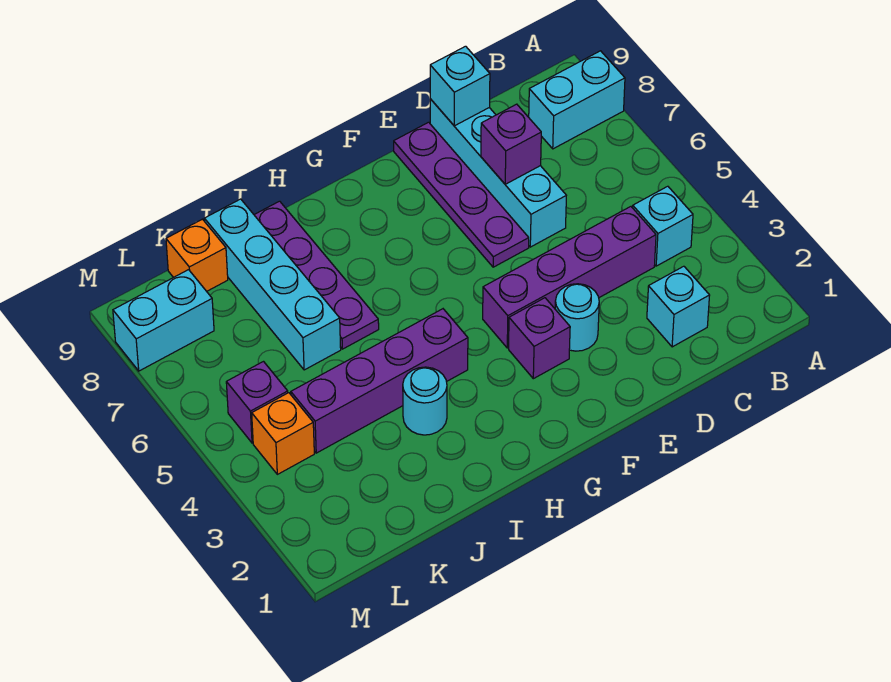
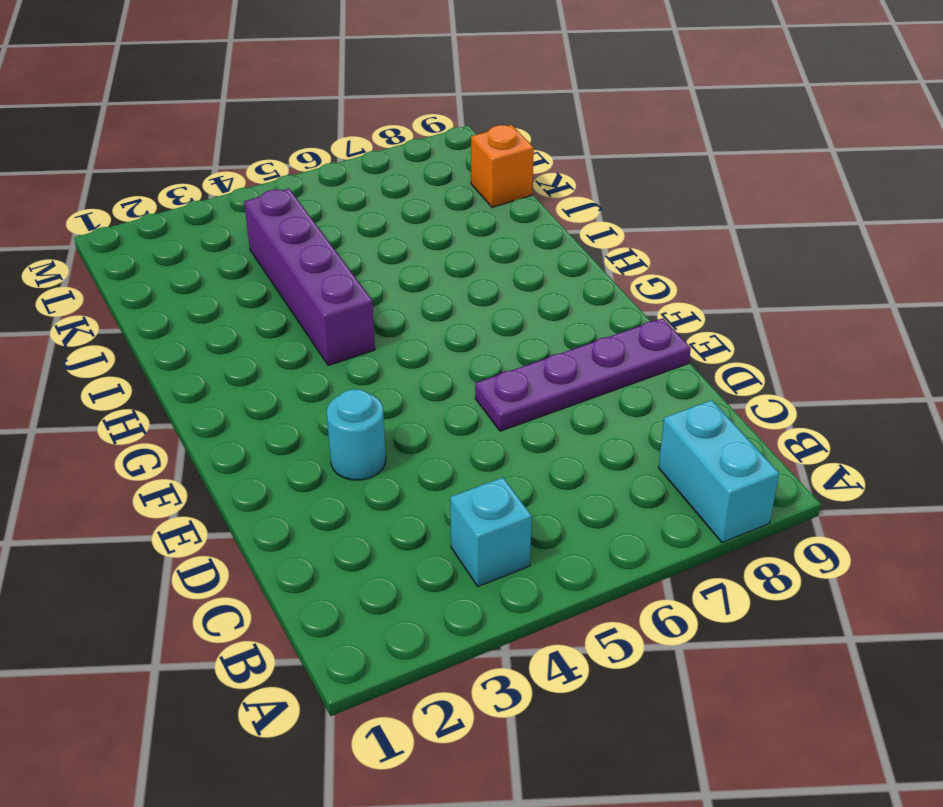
none -> cyan 1x1 brick [647,266,710,347]
none -> purple 1x4 brick [483,207,656,348]
none -> cyan 1x4 brick [430,99,566,247]

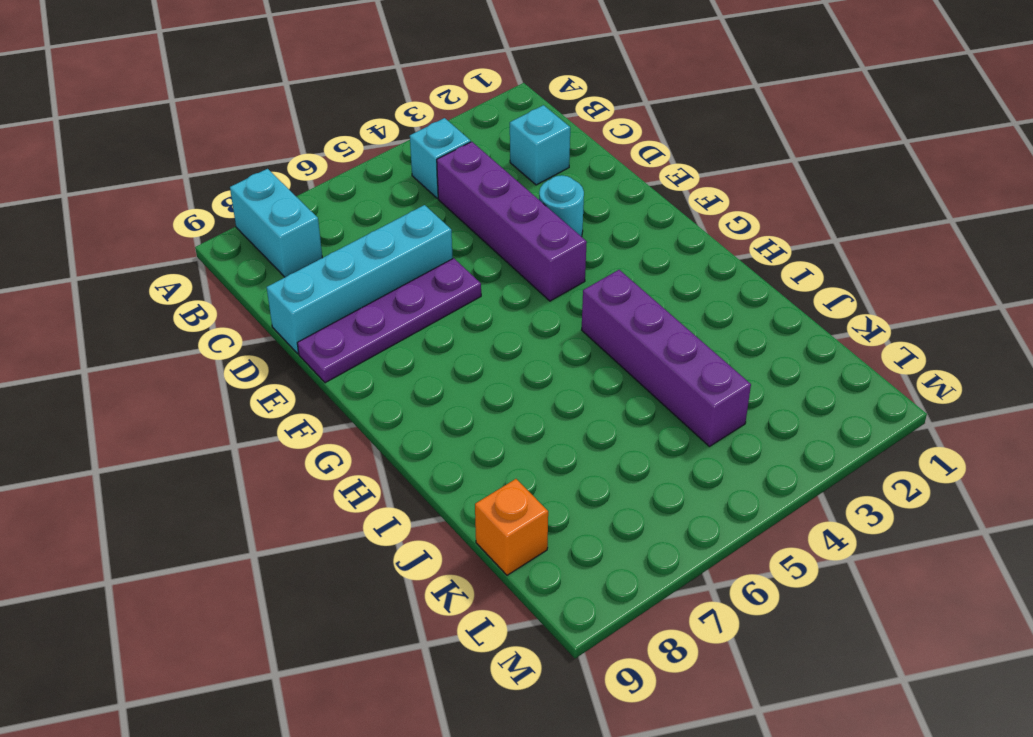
none -> purple 1x1 brick [509,298,570,379]
none -> cyan 1x1 round brick [403,367,447,435]
none -> purple 1x4 plate [254,201,379,349]

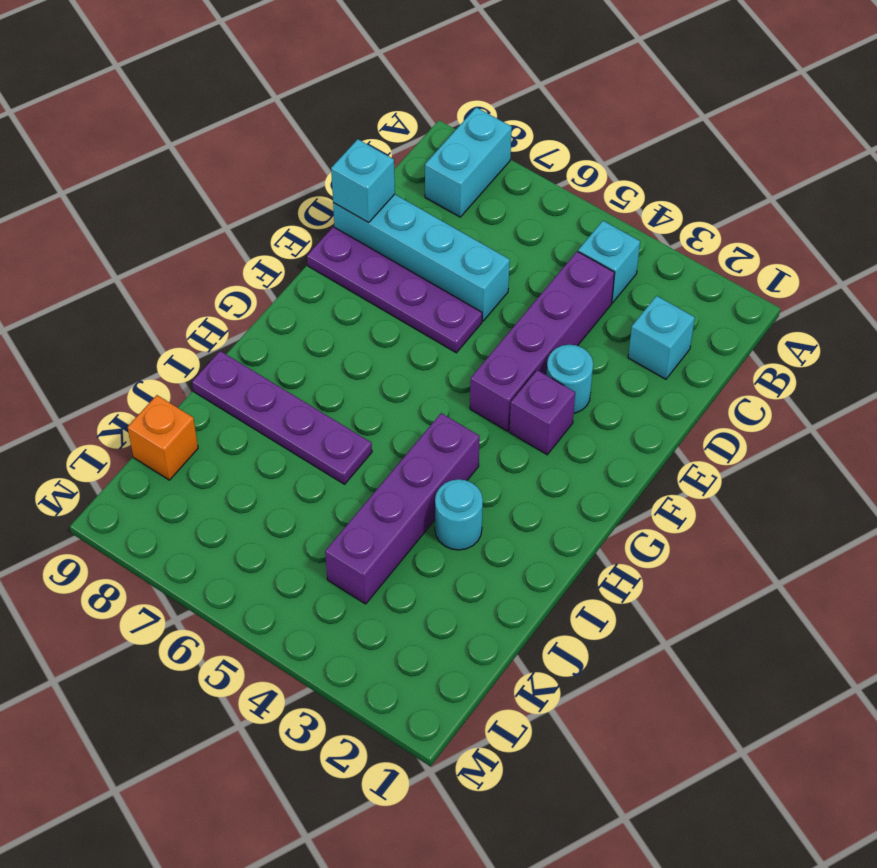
none -> cyan 1x4 brick [204,199,341,370]
none -> orange 1x1 brick [252,393,314,474]
none -> purple 1x1 brick [226,362,288,443]

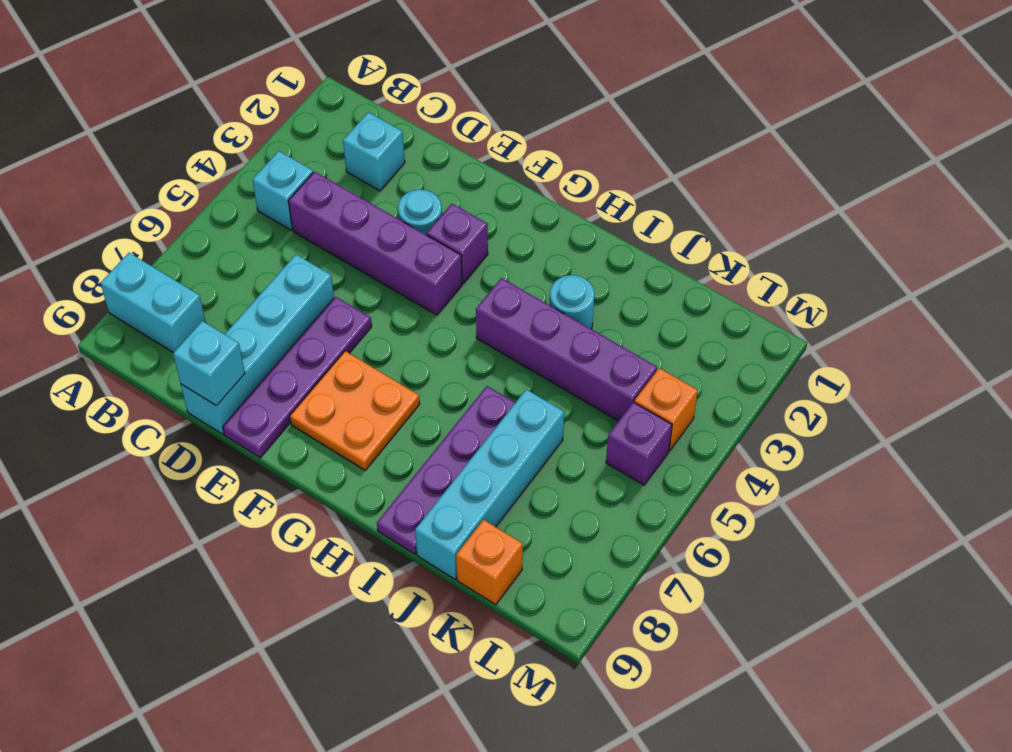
orange 2x2 plate [290,351,420,470] -> none
none -> cyan 1x2 brick [113,270,214,371]
none -> purple 1x1 brick [481,104,541,184]

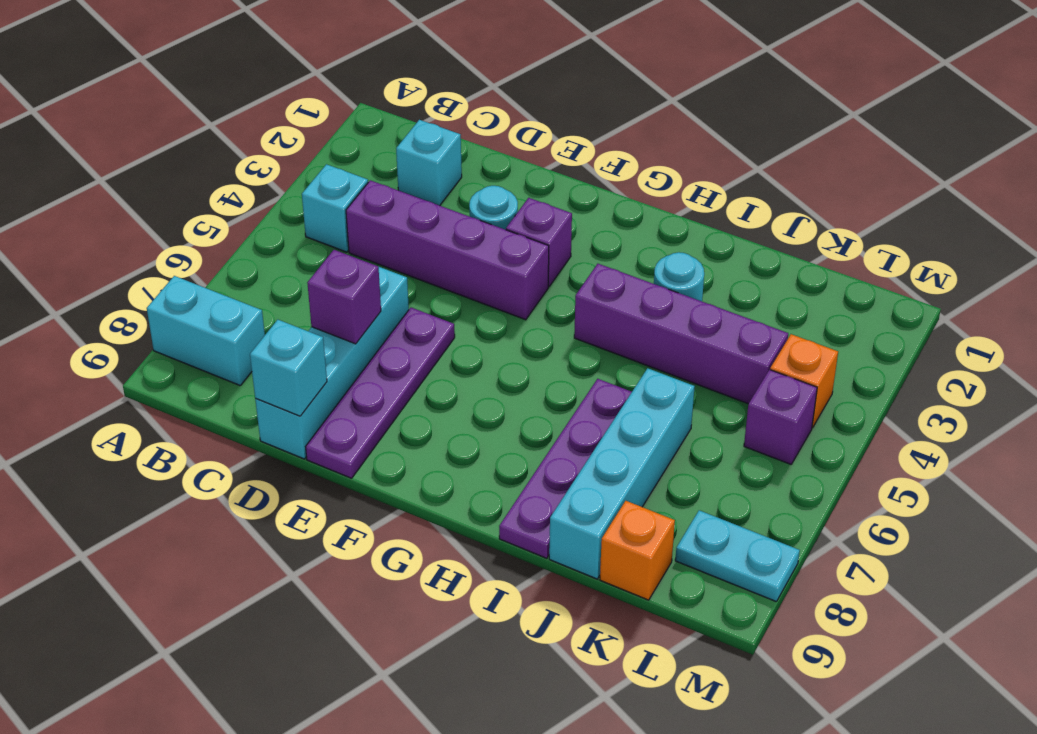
cyan 1x2 plate [675,510,800,602] -> cyan 1x2 brick [113,270,214,371]

